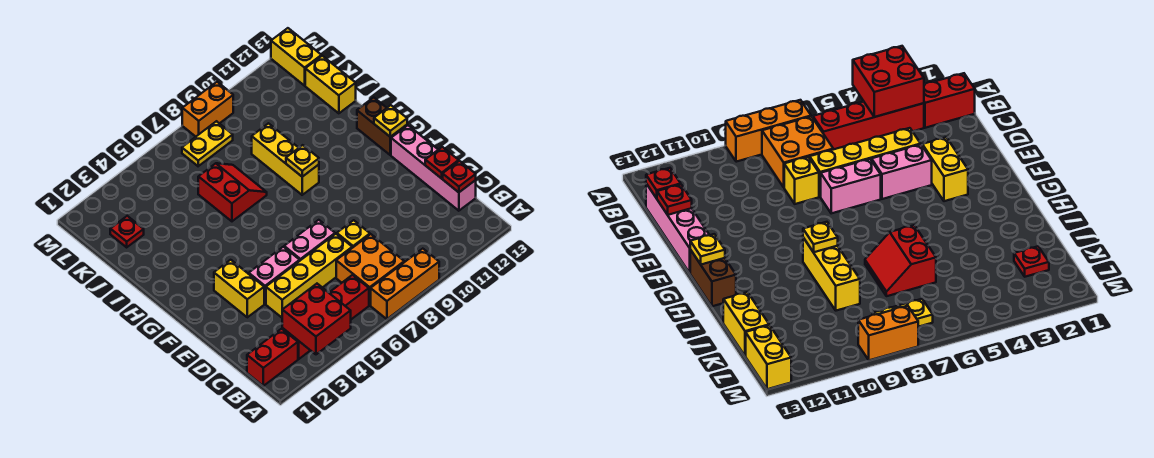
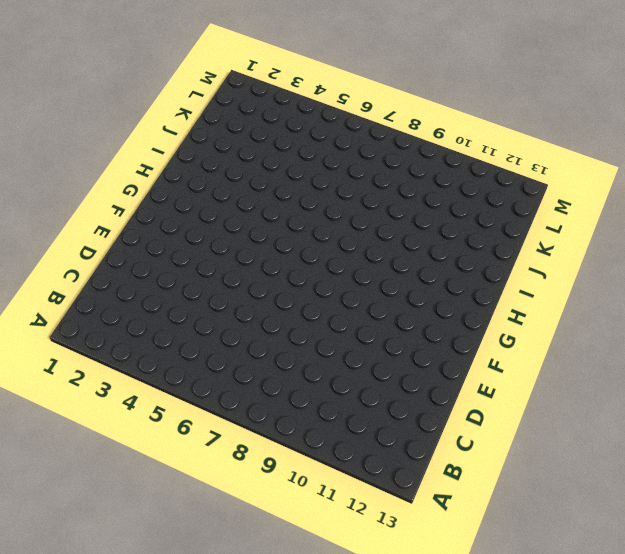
none -> orange 1x3 brick [371,249,439,319]
none -> red 1x2 brick [247,329,298,386]
none -> red 1x4 brick [282,275,369,359]

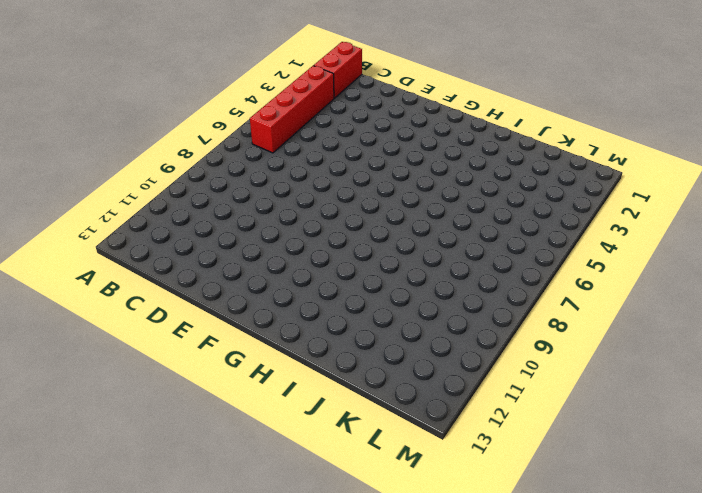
none -> orange 1x3 brick [371,249,439,319]
none -> orange 2x2 brick [336,234,404,305]
none -> pink 1x4 brick [391,125,476,211]

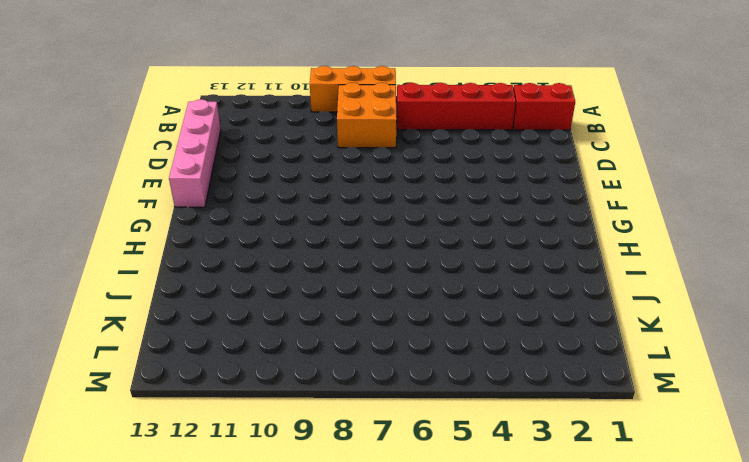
none -> yellow 1x4 brick [266,234,352,318]
none -> yellow 1x1 brick [337,220,370,248]
none -> yellow 1x2 brick [214,260,264,317]

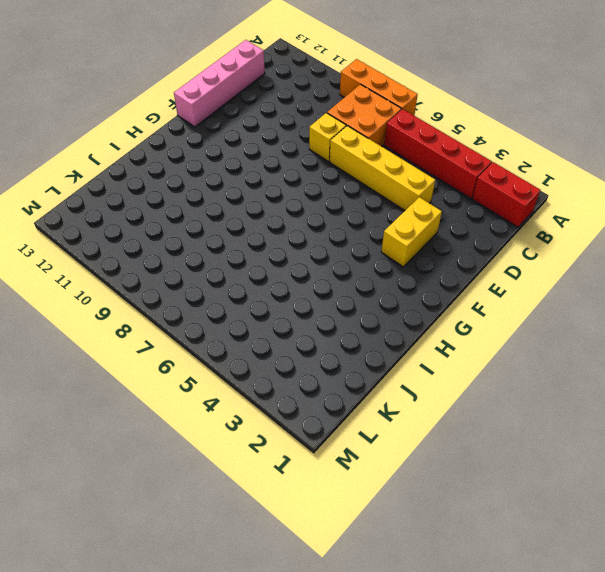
none -> pink 1x2 brick [249,247,300,304]
none -> pink 1x2 brick [284,220,335,260]
none -> brown 1x2 brick [357,97,407,155]

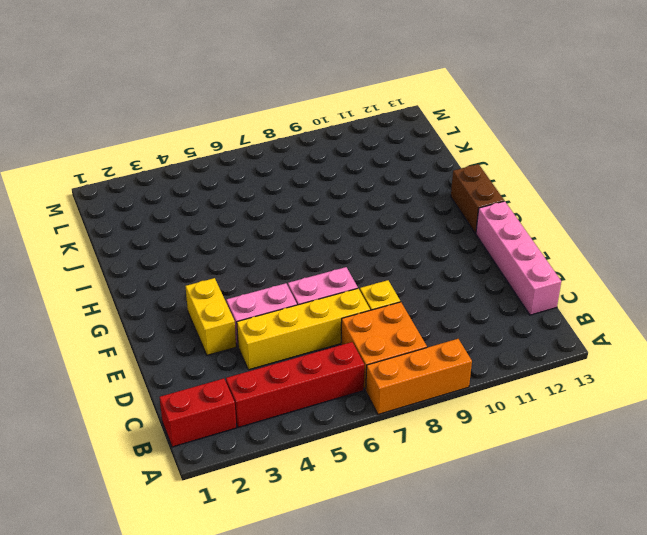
none -> yellow 1x3 brick [252,123,319,195]
none -> red 2x2 slope [198,163,267,221]
none -> yellow 1x2 brick [305,56,356,113]

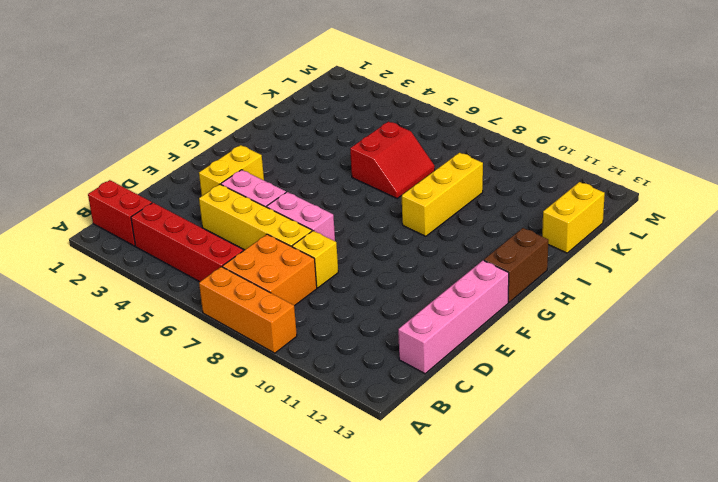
none -> red 1x1 plate [110,216,144,247]
none -> yellow 1x2 plate [182,121,233,166]
none -> yellow 1x2 brick [271,28,321,86]

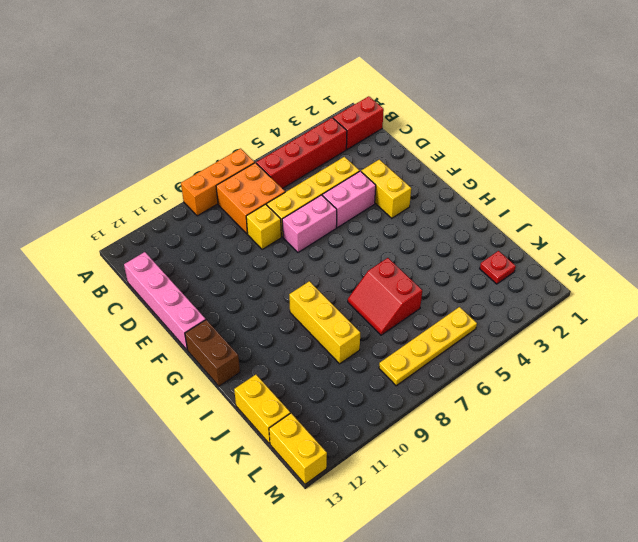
yellow 1x4 plate [379,307,477,386] -> yellow 1x2 plate [182,121,233,166]
none -> orange 1x2 brick [182,82,233,137]
none -> red 2x2 brick [282,284,351,354]
none -> red 1x1 plate [443,161,476,192]

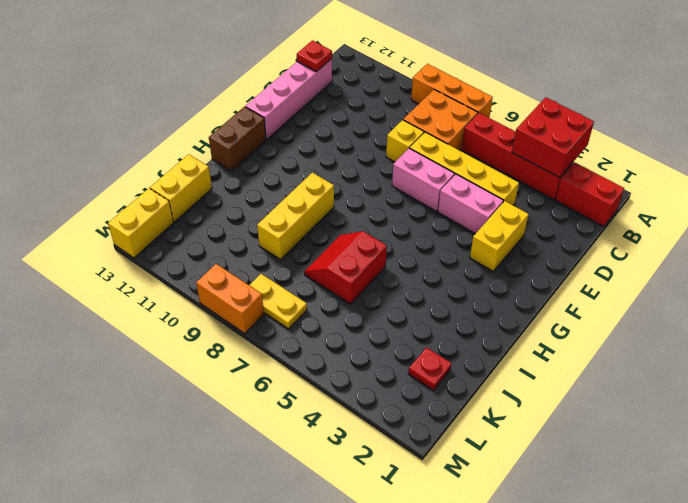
none -> red 1x1 plate [425,147,459,178]
none -> yellow 1x1 plate [374,105,407,137]
none -> yellow 1x1 plate [286,145,319,177]

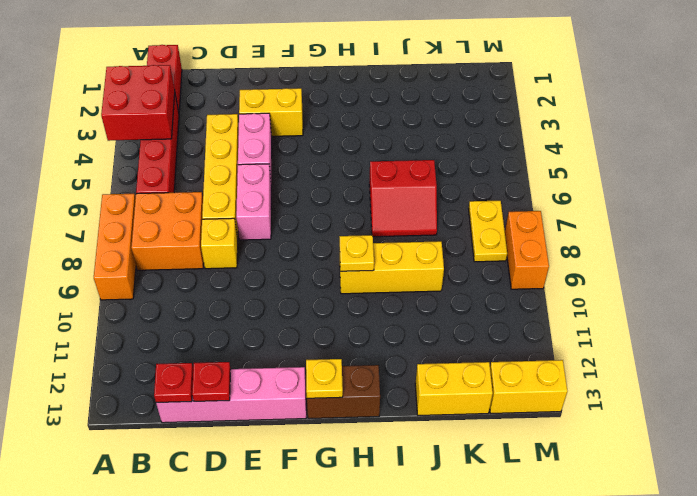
none -> red 1x1 plate [110,216,144,247]

